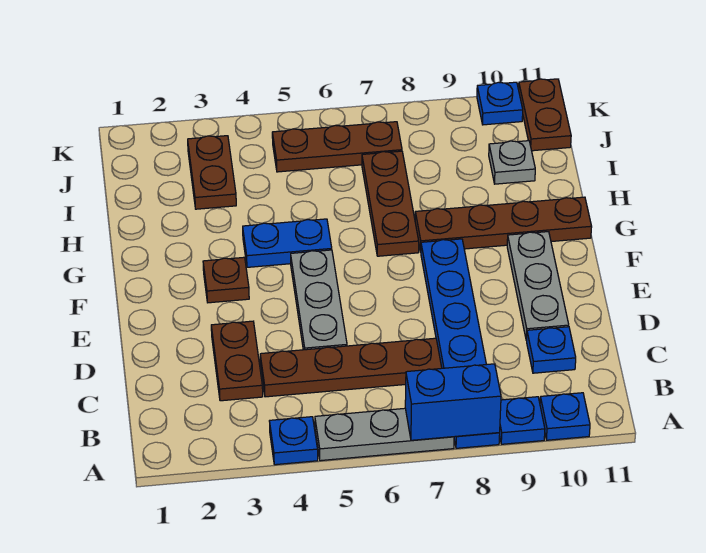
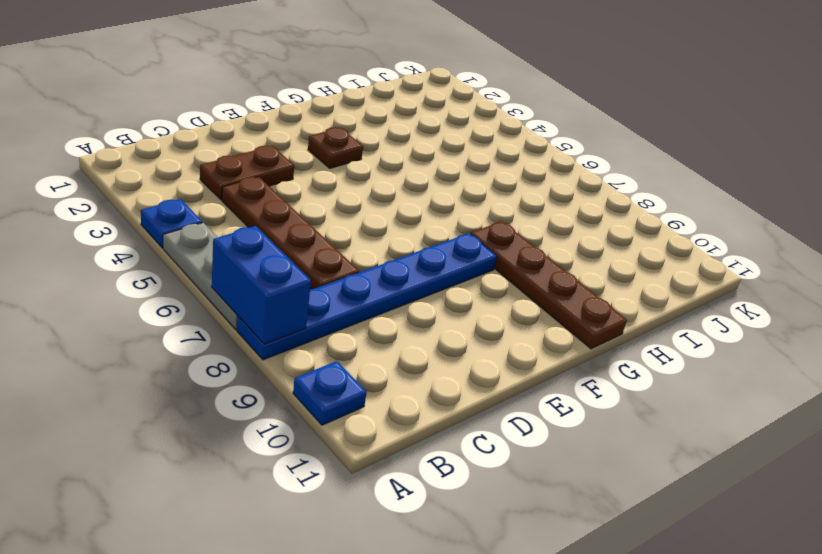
none -> blue 1x1 plate [500,397,545,444]
none -> blue 1x1 plate [526,327,576,373]
none -> grey 1x3 plate [291,250,347,350]

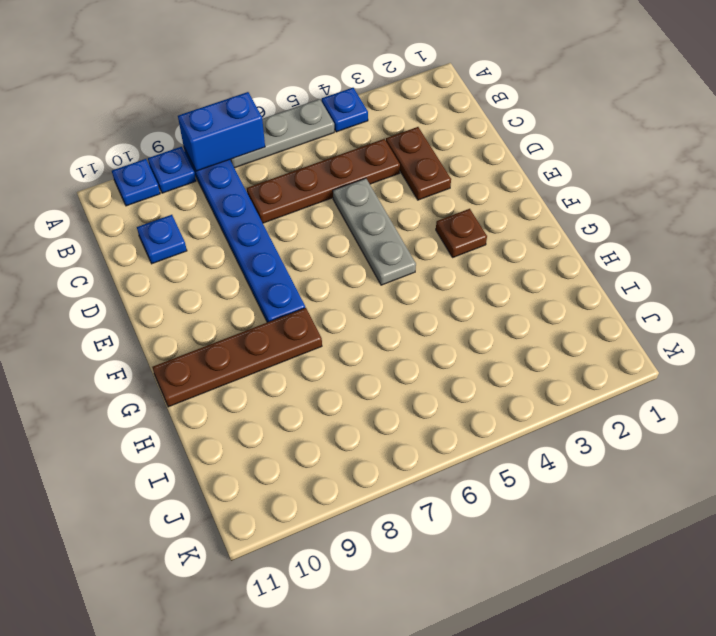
none -> grey 1x3 plate [507,232,569,340]
none -> blue 1x2 plate [243,219,332,267]
none -> brown 1x3 plate [362,151,419,256]

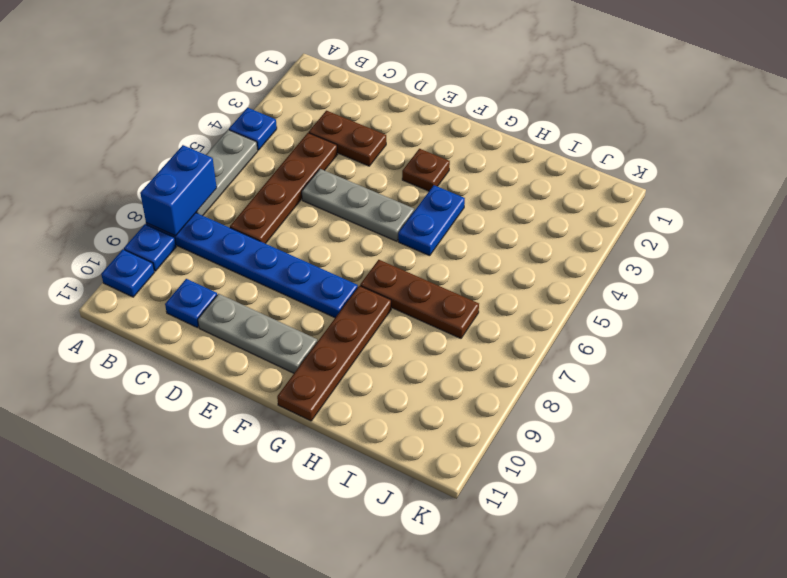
none -> brown 1x2 plate [188,136,236,209]
none -> grey 1x1 plate [489,141,535,184]
none -> brown 1x3 plate [272,122,402,172]

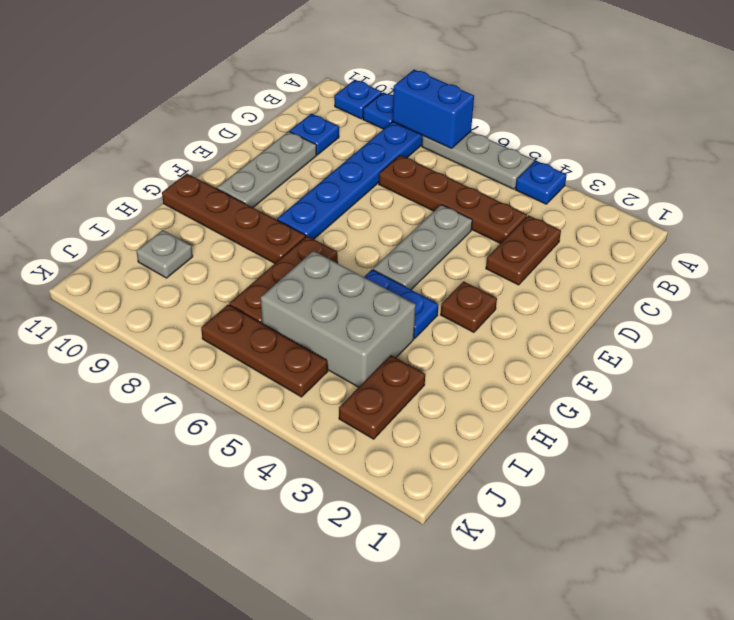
grey 2x3 brick [261,251,416,387] -> none
none -> brown 1x2 plate [519,79,571,151]
none -> blue 1x1 plate [477,82,523,125]

